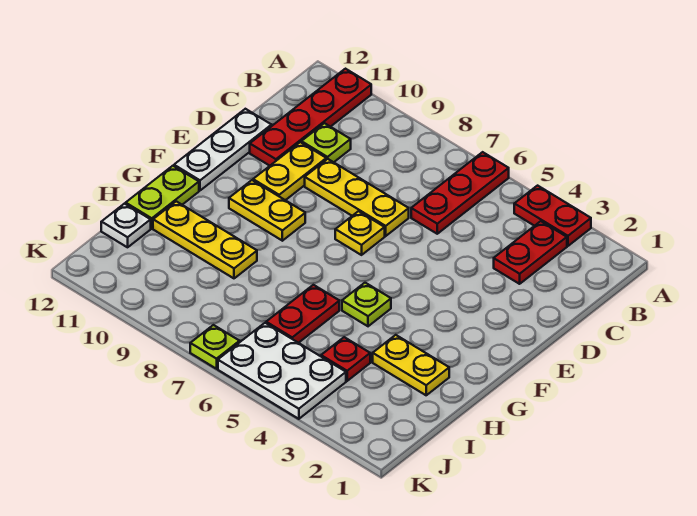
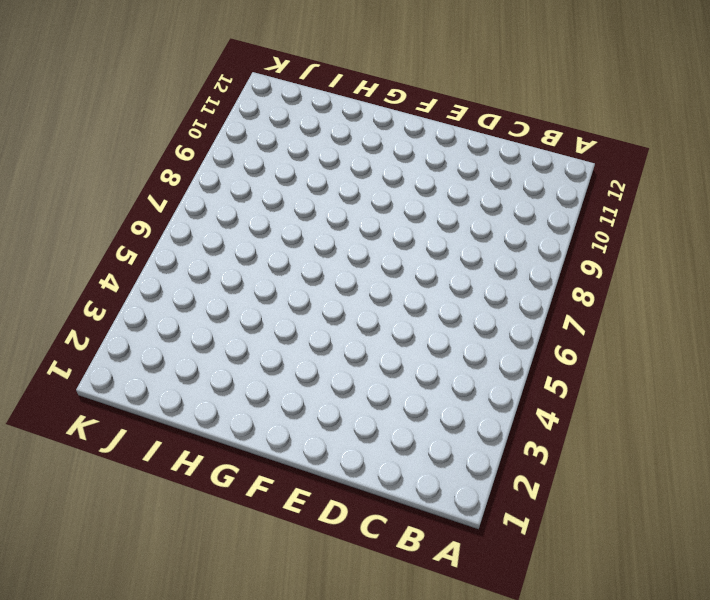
none -> red 1x2 plate [514,186,591,246]
none -> red 1x3 plate [411,152,509,234]
none -> red 1x4 plate [250,69,371,166]

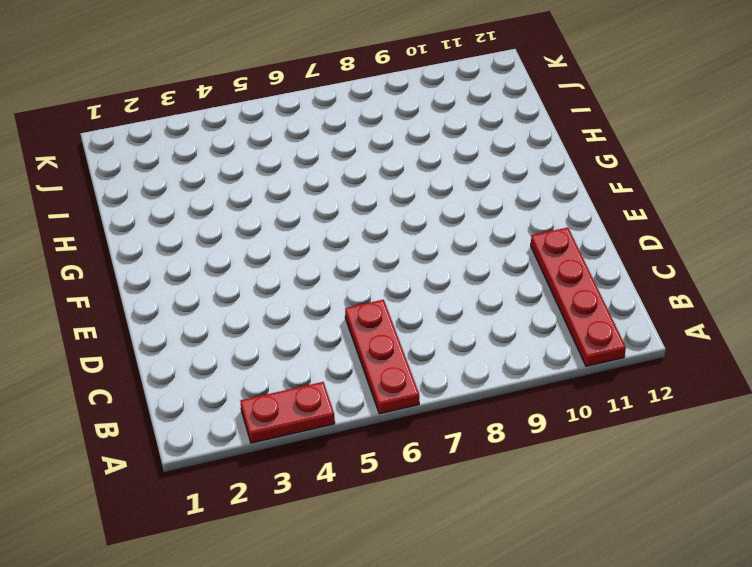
none -> red 1x2 plate [494,221,567,284]
none -> lime 1x1 plate [301,123,351,162]
none -> yellow 1x3 plate [305,159,409,236]

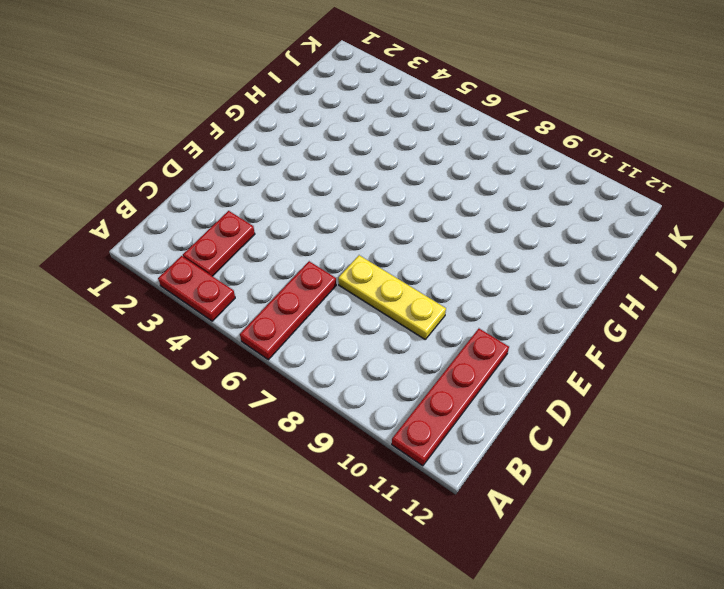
none -> lime 1x1 plate [301,123,351,162]
none -> yellow 1x2 plate [253,142,326,200]
none -> white 1x3 plate [174,109,271,190]

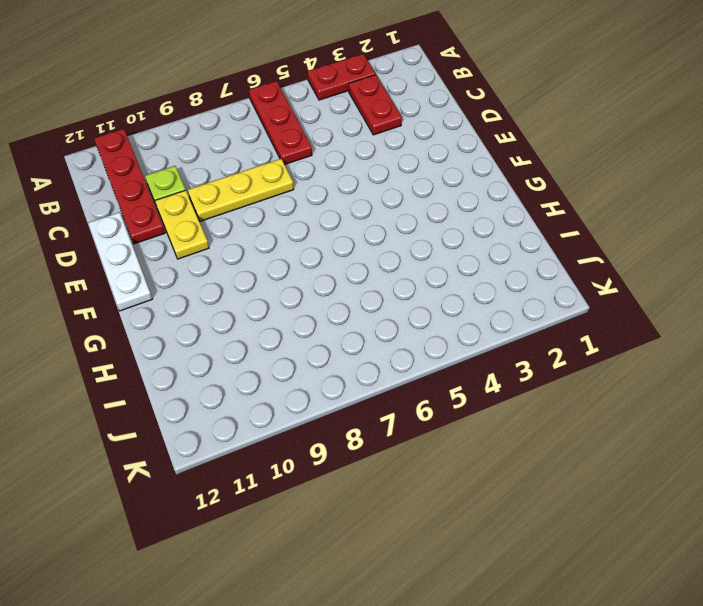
none -> yellow 1x1 plate [335,211,385,255]
none -> yellow 1x2 plate [229,180,305,241]
none -> lime 1x1 plate [342,283,391,326]

